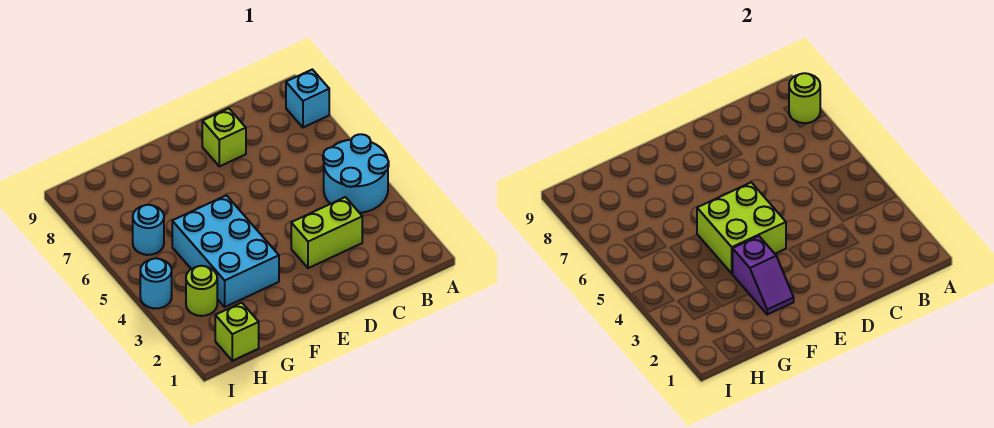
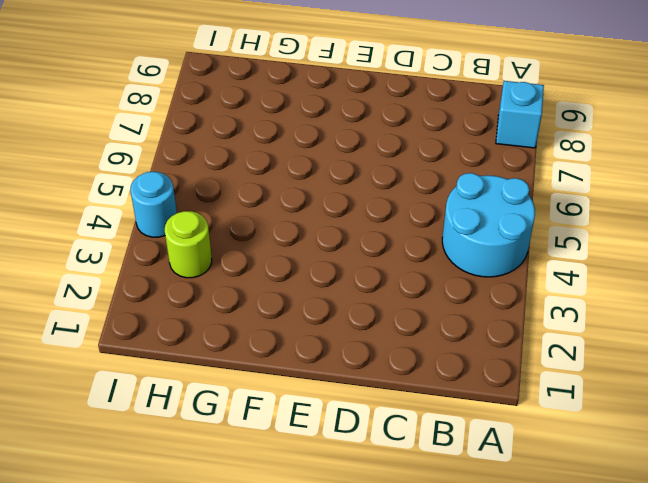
none -> lime 1x2 brick [291,197,362,268]
none -> lime 1x1 brick [202,108,246,166]
none -> cyan 2x3 brick [172,195,279,307]

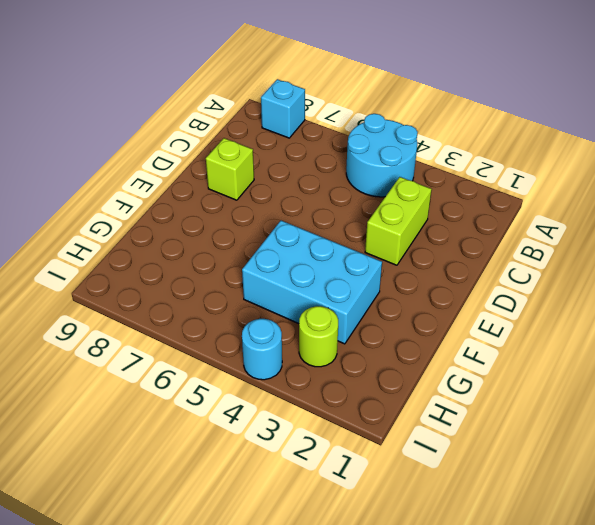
none -> lime 1x1 brick [215,303,259,361]
none -> cyan 1x1 round brick [133,205,164,255]
none -> lime 1x1 round brick [789,73,820,123]

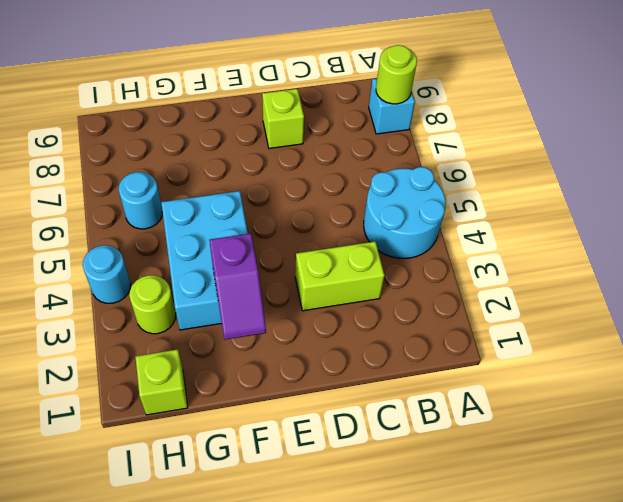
none -> lime 2x2 brick [697,182,786,273]

